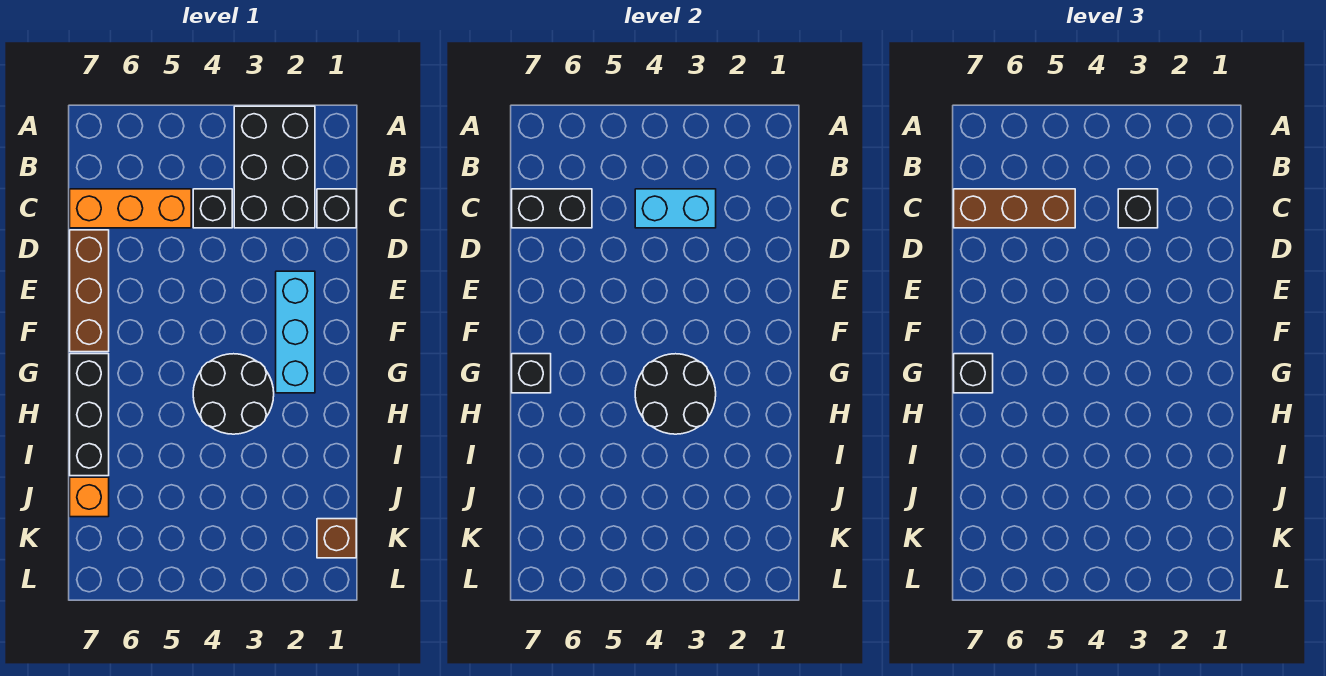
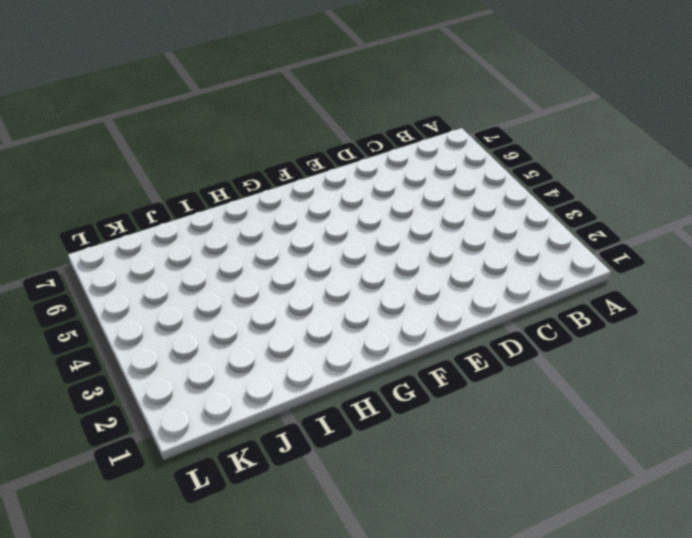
none -> black 2x3 brick [234,106,315,228]
none -> black 1x1 brick [317,189,356,228]
none -> black 1x1 brick [193,189,232,228]

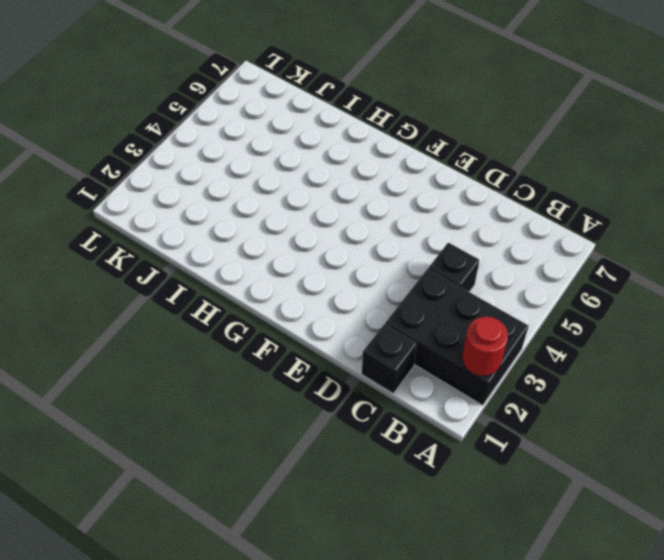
red 1x1 round brick [462,317,508,376] -> none
none -> orange 1x3 brick [70,189,191,228]
none -> brown 1x3 brick [70,230,109,352]
none -> cyan 1x3 brick [276,271,315,393]

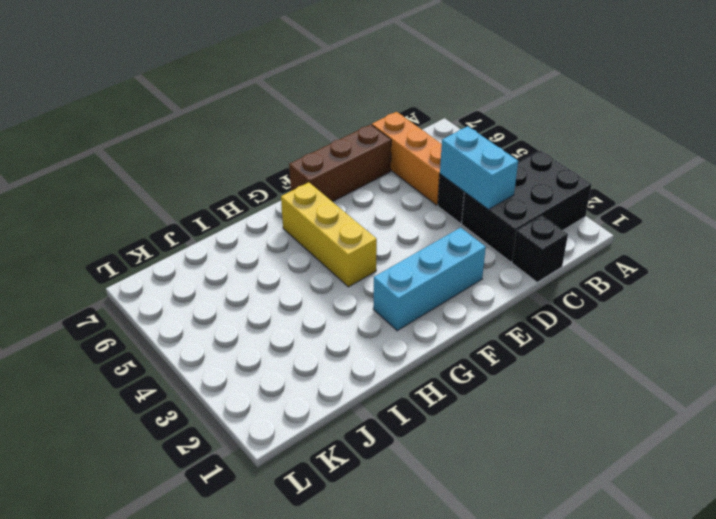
yellow 1x3 brick [281,182,377,287] -> black 2x2 round brick [193,354,274,434]
none -> black 1x3 brick [70,354,109,476]
none -> orange 1x1 brick [70,477,109,517]
none -> brown 1x1 brick [317,519,356,558]

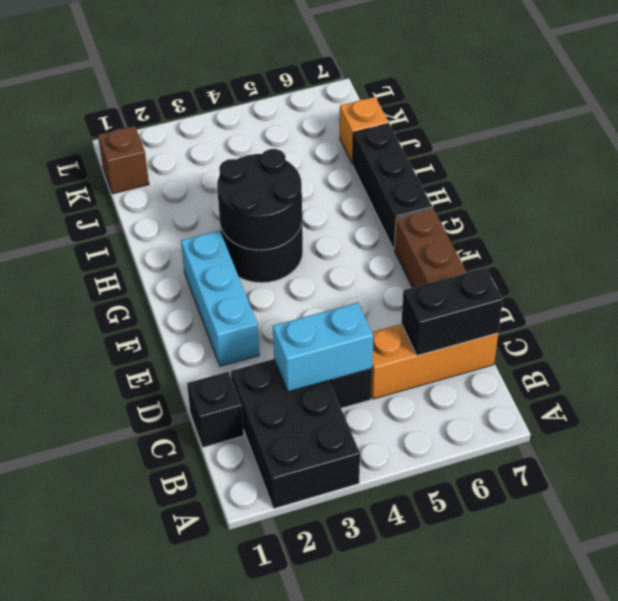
none -> black 1x1 brick [512,354,551,393]
none -> black 1x1 brick [1118,189,1158,228]
none -> brown 1x3 brick [954,189,1075,228]

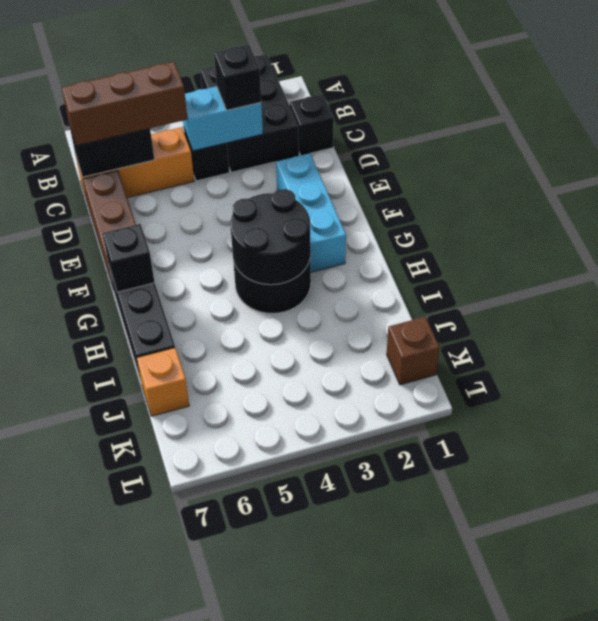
none -> black 1x1 brick [954,354,993,393]

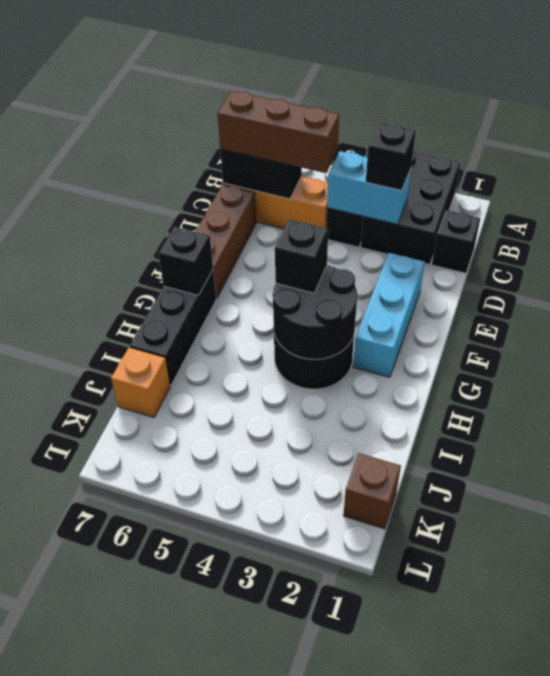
black 1x1 brick [275,220,328,293] -> black 1x1 brick moved to [954,354,993,393]

